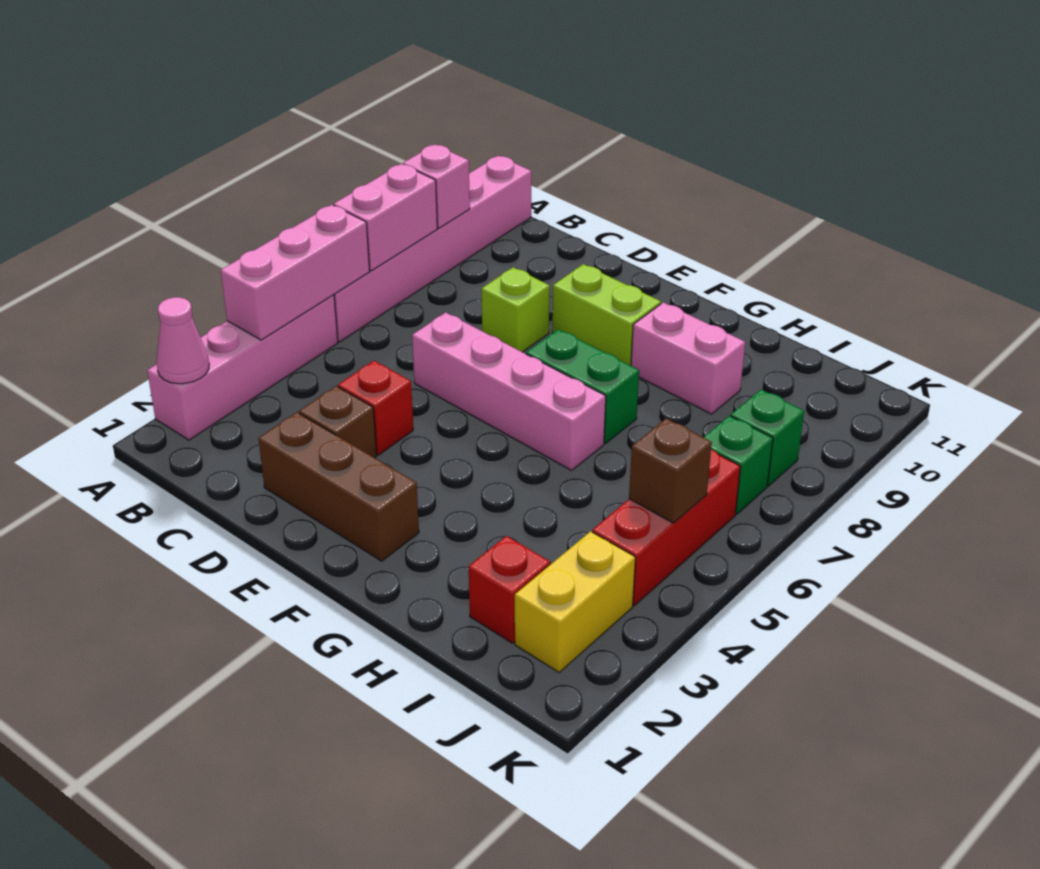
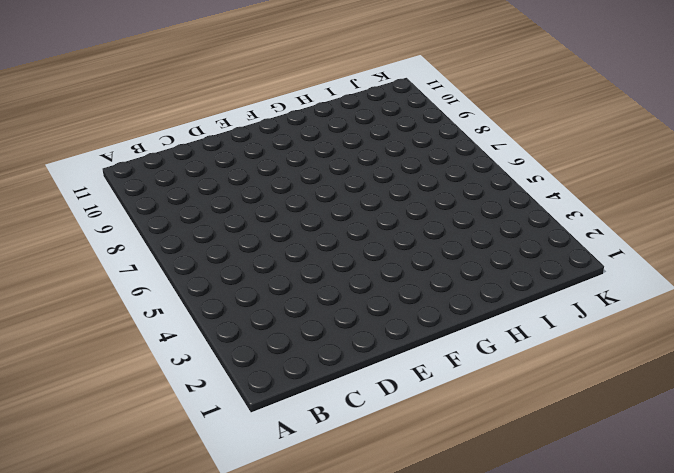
none -> pink 1x4 brick [147,295,338,440]
none -> pink 1x6 brick [334,156,531,342]
none -> brown 1x3 brick [259,412,419,561]

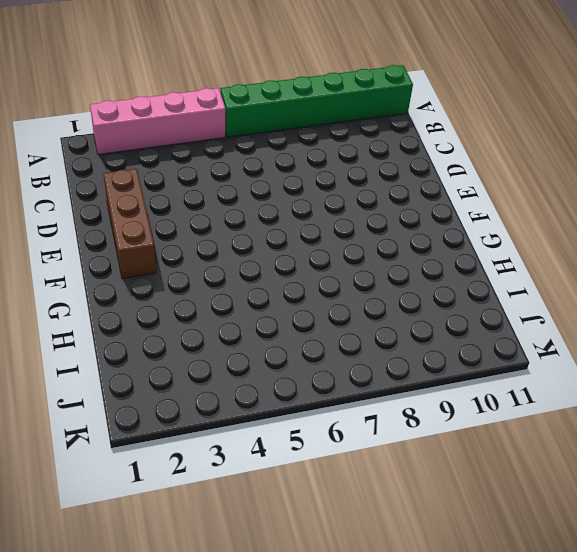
green 1x6 brick [221,65,413,137] -> pink 1x6 brick [334,156,531,342]
none -> brown 1x1 brick [299,386,377,458]
none -> red 1x1 brick [338,361,413,455]
none -> pink 1x4 brick [412,312,606,470]

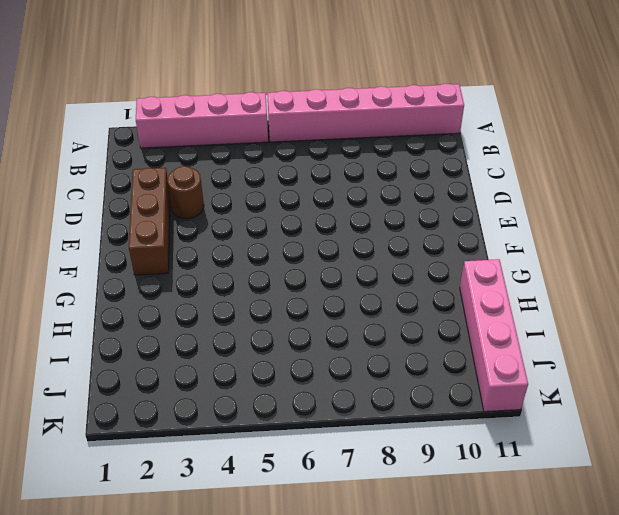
brown 1x1 round brick [167,166,204,219] -> brown 1x1 brick [299,386,377,458]
pink 1x4 brick [460,259,528,412] -> pink 1x4 brick moved to [412,312,606,470]
none -> red 1x1 brick [338,361,413,455]
none -> lime 1x1 brick [482,267,550,352]
none -> lime 1x2 brick [552,264,661,366]

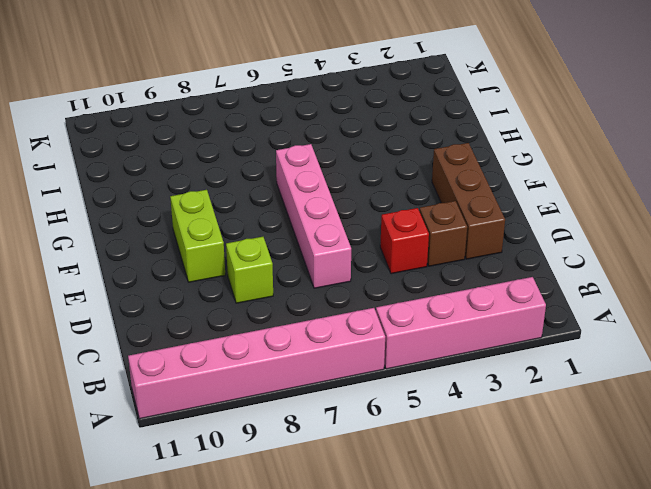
none -> green 1x2 brick [526,329,639,443]
none -> pink 1x2 brick [631,303,745,414]
none -> red 1x1 brick [469,536,550,643]

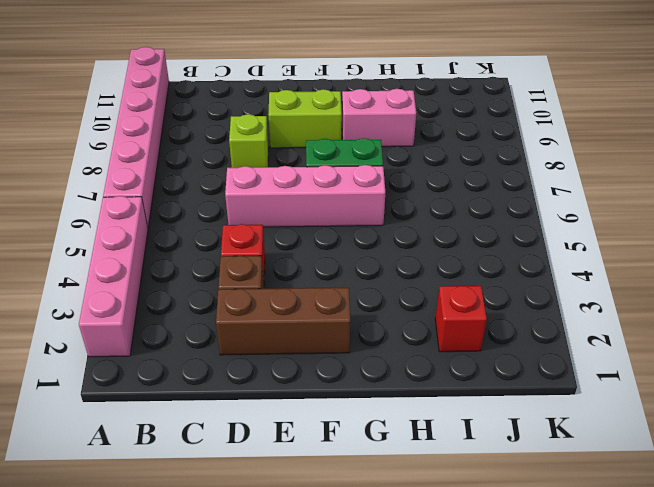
none -> yellow 1x2 brick [515,531,635,672]
none -> red 1x3 brick [592,449,740,606]
none -> green 1x1 brick [703,416,773,514]

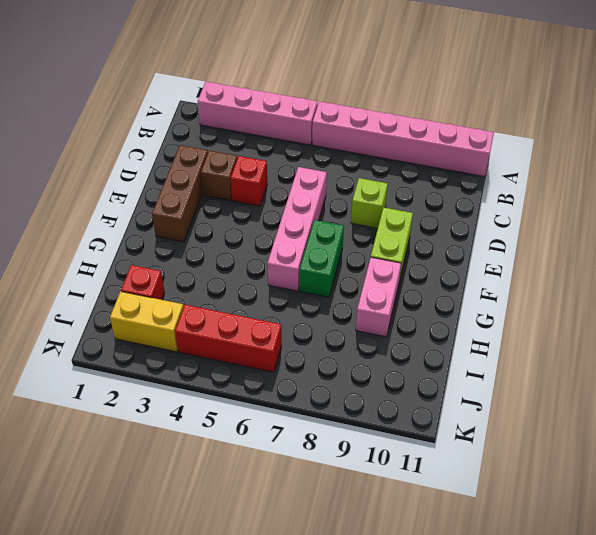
none -> green 1x1 brick [703,416,773,514]
none -> green 1x1 brick [731,390,804,486]
none -> pink 1x1 cone [157,297,209,384]

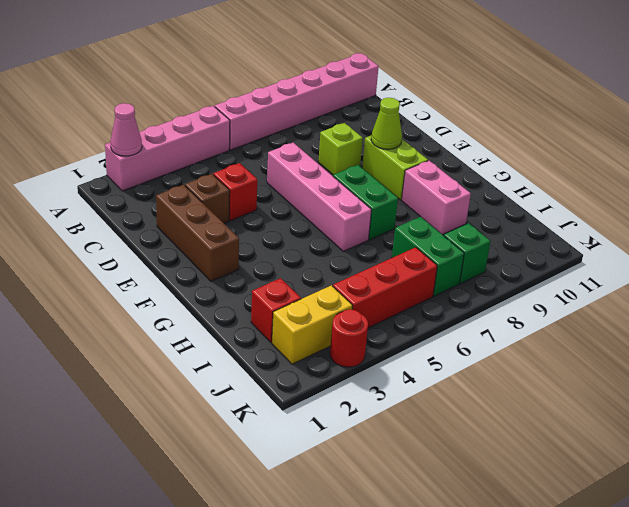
lime 1x1 cone [371,98,402,149] -> none
green 1x2 brick [392,217,464,296] -> green 1x1 brick [703,416,773,514]
red 1x1 round brick [330,309,368,367] -> none
none -> pink 1x3 brick [221,205,370,340]
none -> pink 1x2 brick [334,164,437,271]
none -> pink 1x1 brick [403,144,470,228]

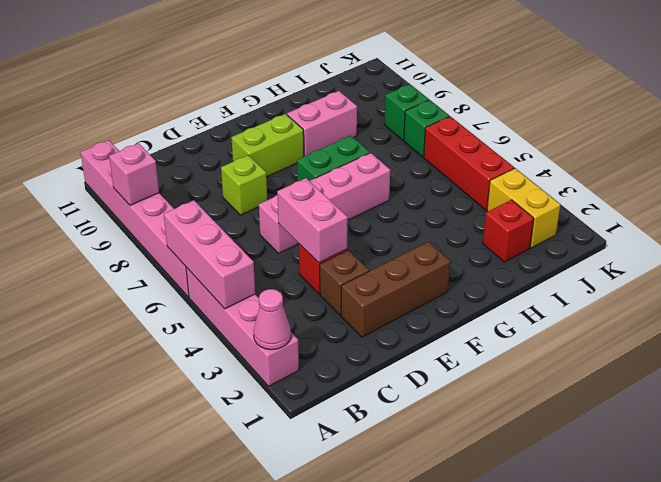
pink 1x2 brick [277,178,348,263] -> pink 1x2 brick moved to [334,164,437,271]
none -> brown 1x1 brick [629,418,712,523]

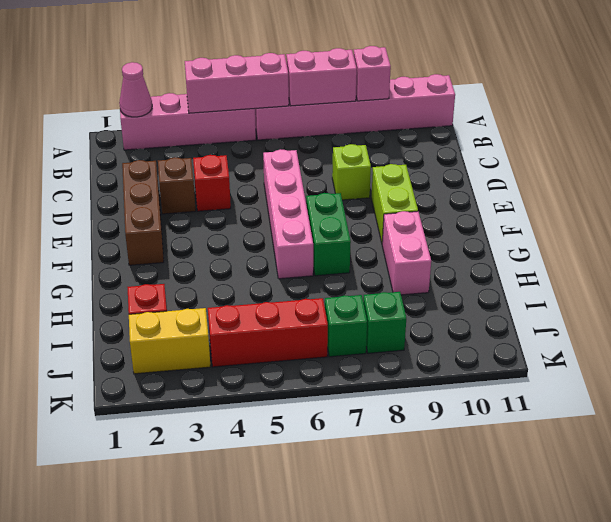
none -> brown 1x1 brick [629,418,712,523]

